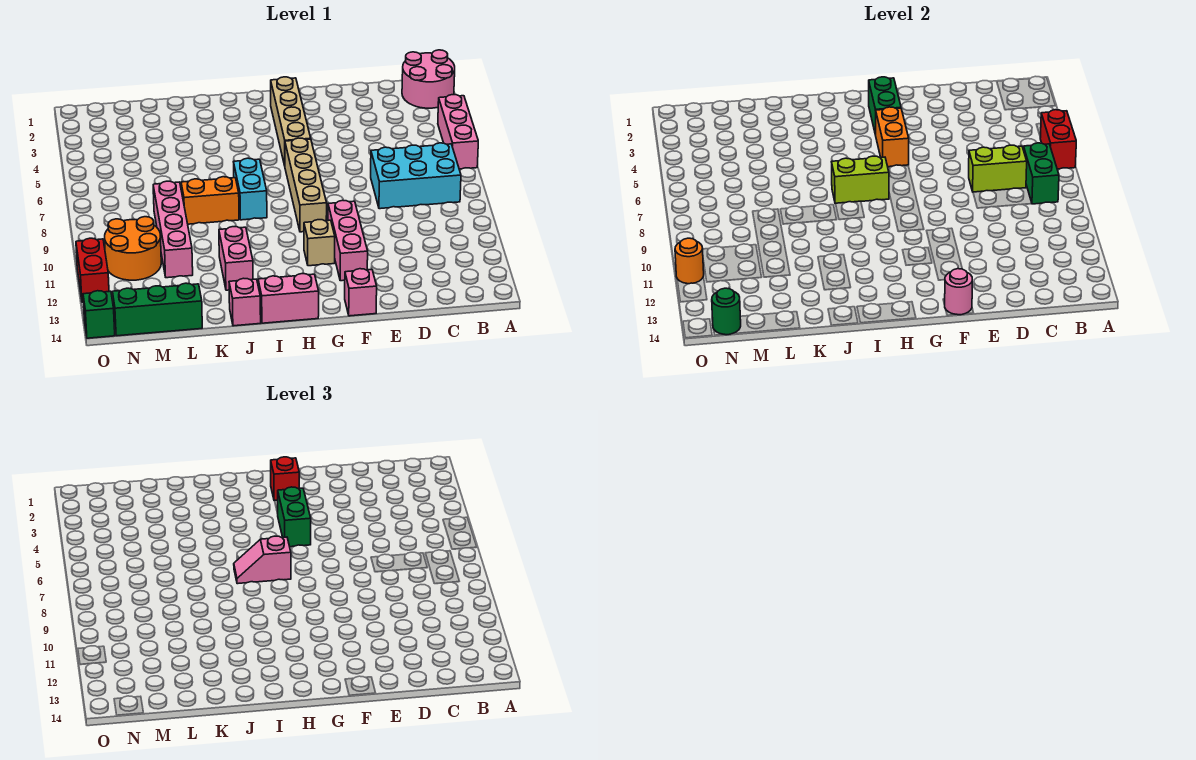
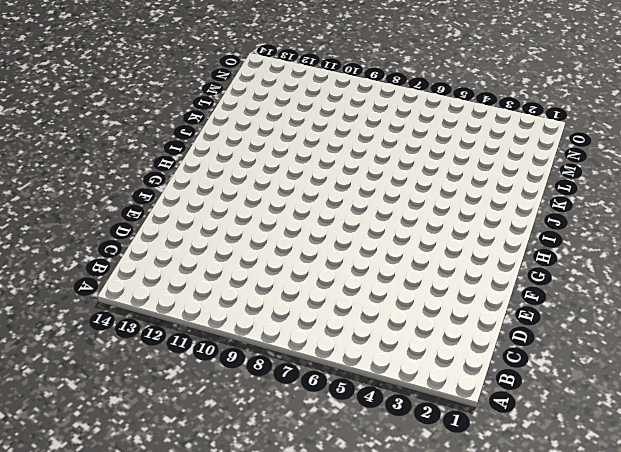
none -> pink 2x2 round brick [402,50,455,108]
none -> pink 1x3 brick [438,95,478,169]
none -> cyan 2x3 brick [371,143,461,209]
none -> pink 1x3 brick [328,200,368,281]

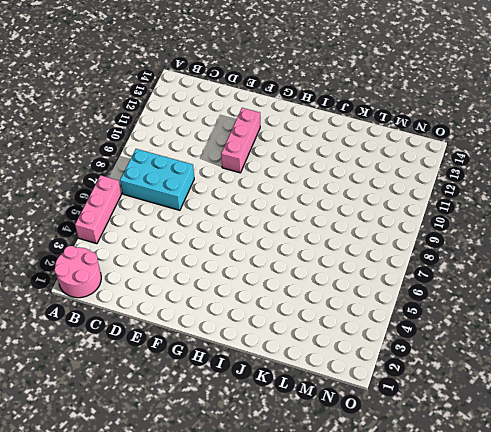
none -> pink 1x1 brick [345,269,377,316]
none -> tan 1x4 brick [271,77,311,165]
none -> tan 1x4 brick [285,138,327,232]
none -> tan 1x1 brick [304,220,335,266]

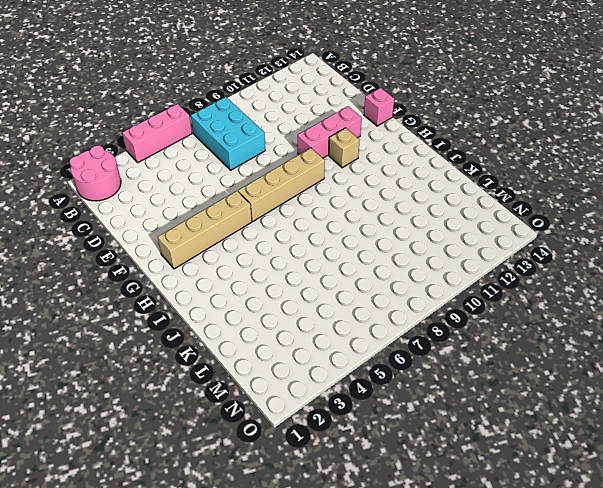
none -> pink 1x2 brick [258,274,319,323]
none -> cyan 1x2 brick [234,158,267,220]
none -> orange 1x2 brick [181,177,239,224]
none -> pink 1x2 brick [219,227,253,290]

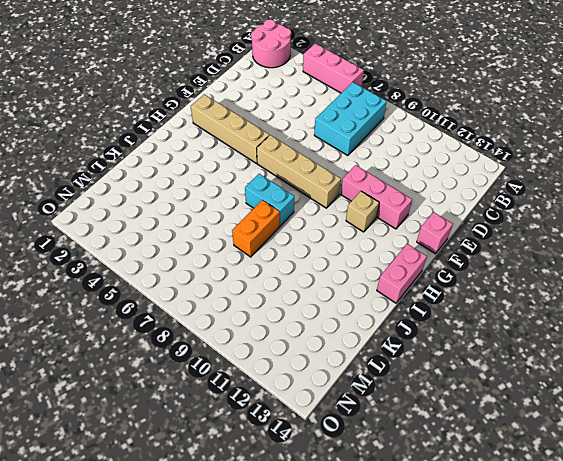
none -> pink 1x2 brick [219,227,253,290]
none -> pink 1x1 brick [229,278,261,326]
none -> pink 1x4 brick [153,181,193,278]
none -> green 1x3 brick [113,283,202,336]

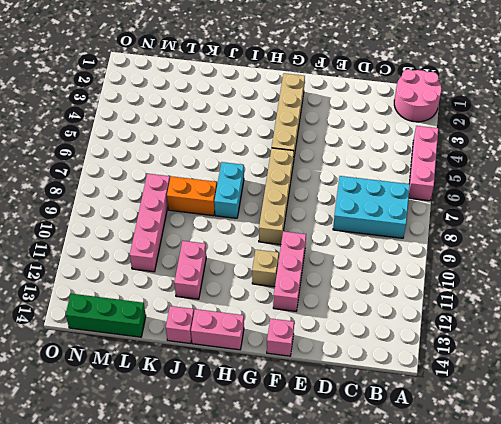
none -> orange 2x2 round brick [105,217,161,280]
none -> red 1x2 brick [76,238,109,302]
none -> green 1x1 brick [83,291,115,338]
none -> red 1x2 brick [1040,110,1076,169]

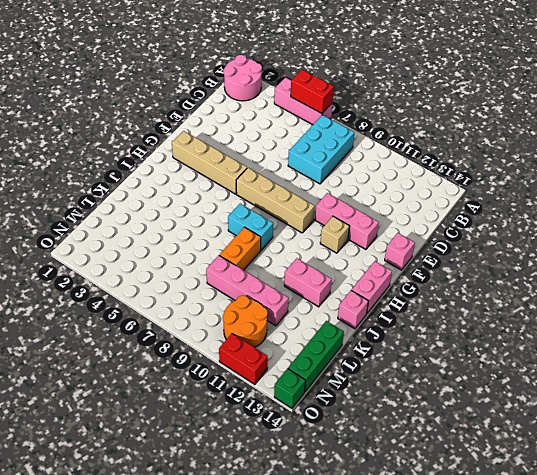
none -> green 1x2 brick [1023,143,1059,204]
none -> lime 1x2 brick [969,145,1027,192]
none -> pink 1x1 round brick [945,269,972,315]
none -> green 1x2 brick [869,77,901,135]

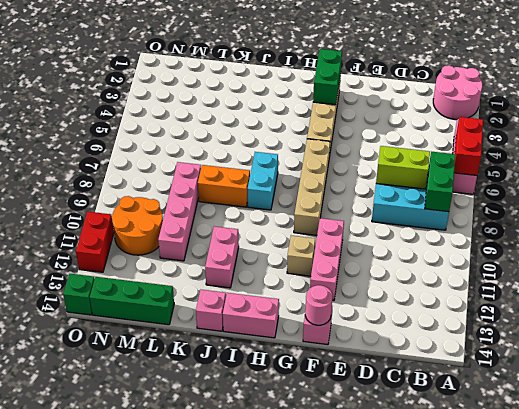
none -> orange 1x2 brick [876,107,909,167]
none -> lime 1x2 brick [832,156,889,204]
none -> green 1x1 round brick [712,288,741,335]
none -> orange 1x1 round brick [675,238,704,284]

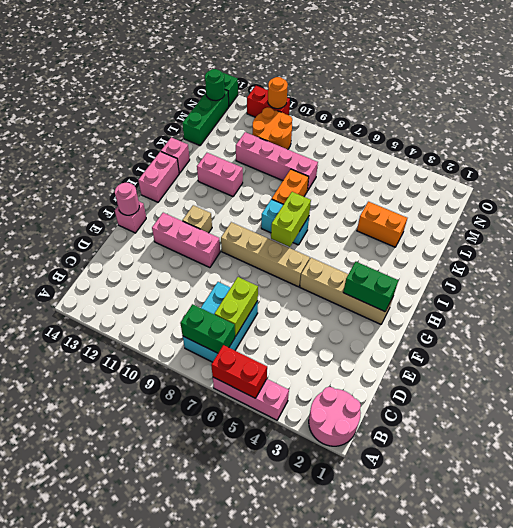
orange 1x2 brick [357,202,407,247] -> orange 1x2 brick moved to [876,107,909,167]
none -> red 1x1 brick [271,457,299,501]
none -> green 1x2 brick [278,487,311,547]
none -> pink 1x2 slope [234,536,291,584]

